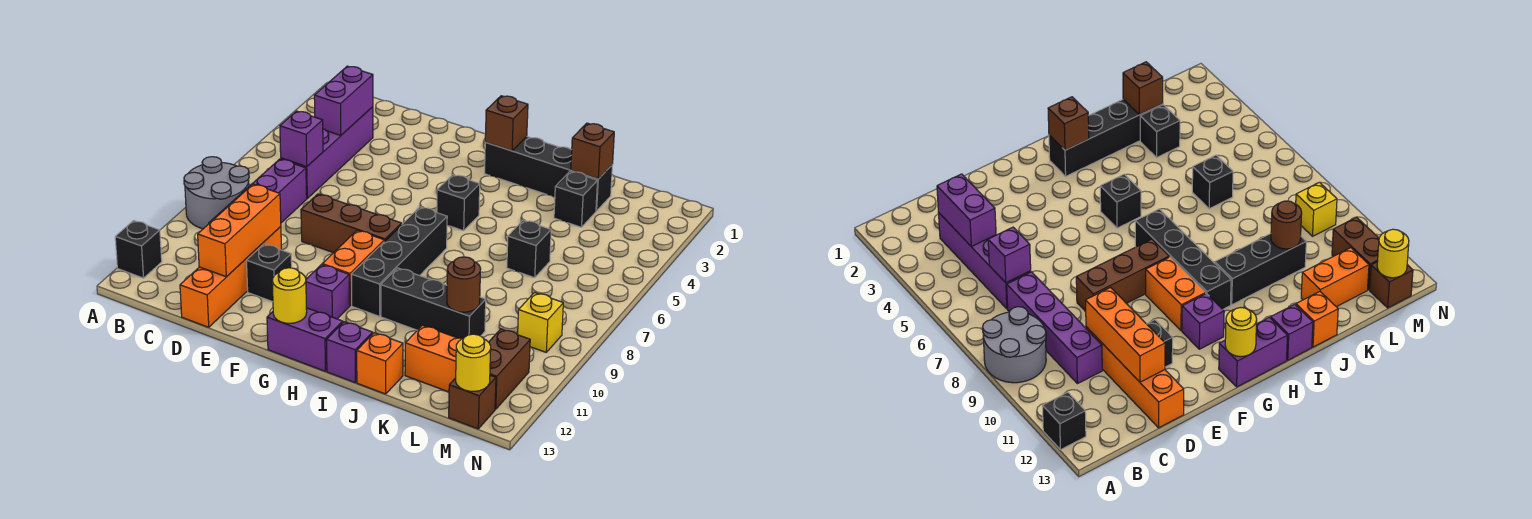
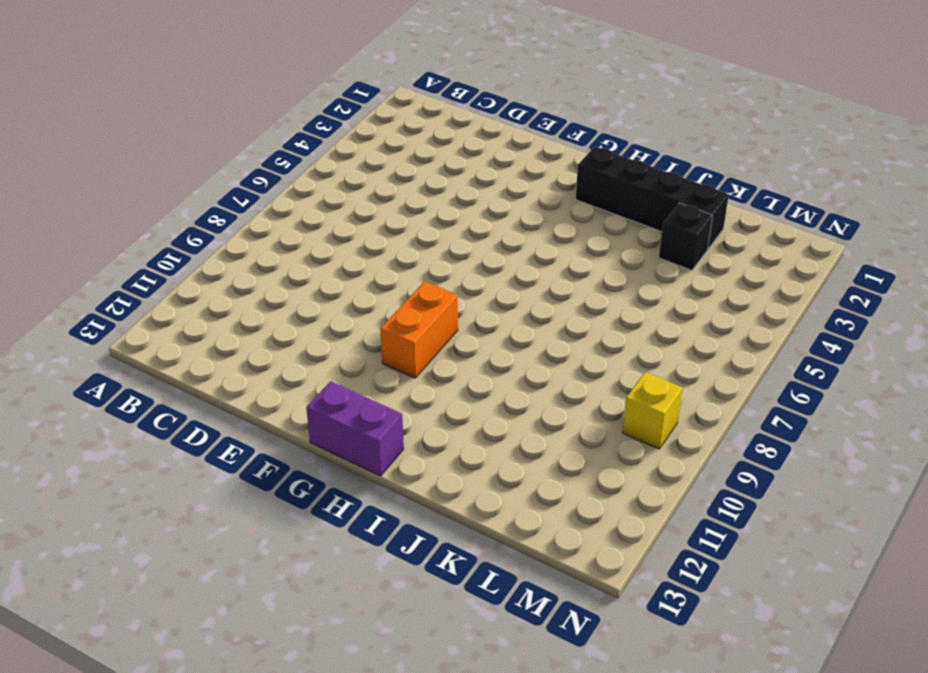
none -> grey 2x2 round brick [184,157,249,229]
none -> black 1x1 brick [115,220,162,278]
none -> purple 1x4 brick [281,107,373,198]
none -> purple 1x4 brick [209,159,307,223]

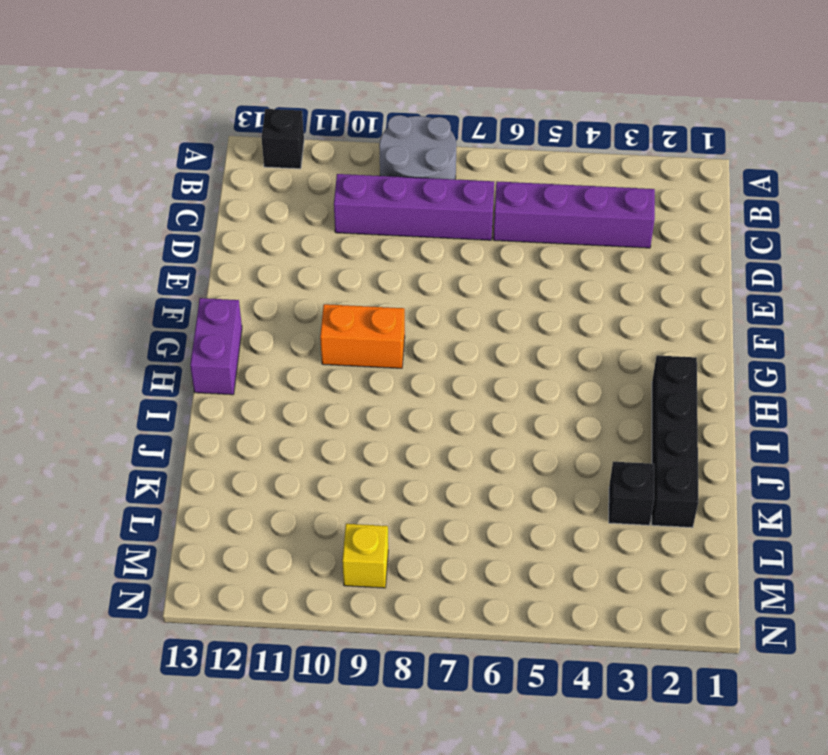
none -> orange 1x4 brick [180,227,282,327]
none -> brown 1x3 brick [301,194,402,253]
none -> black 1x1 brick [247,244,292,302]
none -> purple 1x1 brick [306,265,350,319]

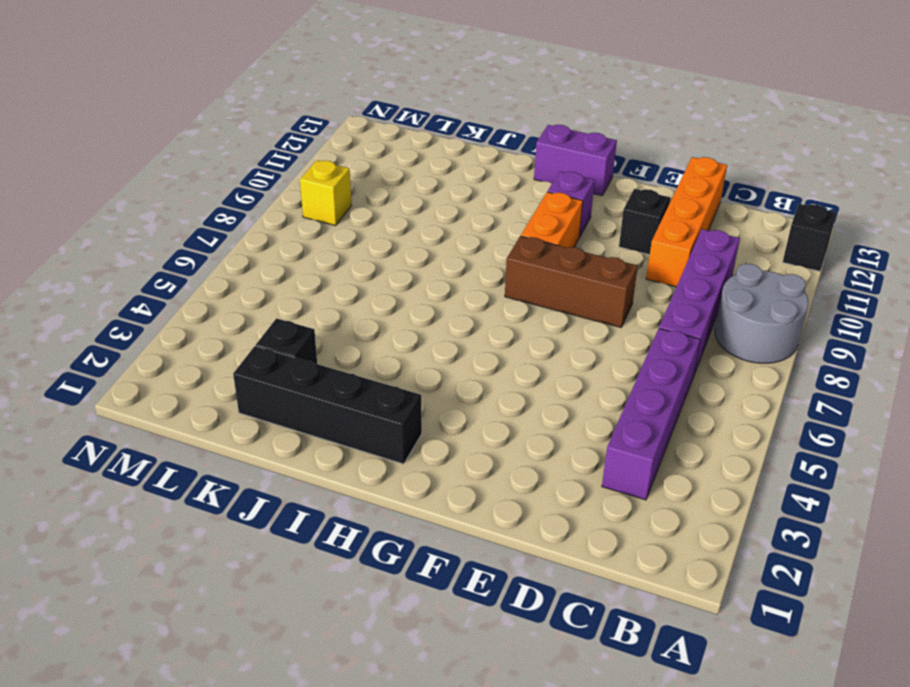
none -> black 1x1 brick [437,175,480,231]
none -> black 1x4 brick [352,207,447,316]
none -> black 1x3 brick [381,268,486,339]
none -> purple 1x1 brick [326,322,373,382]

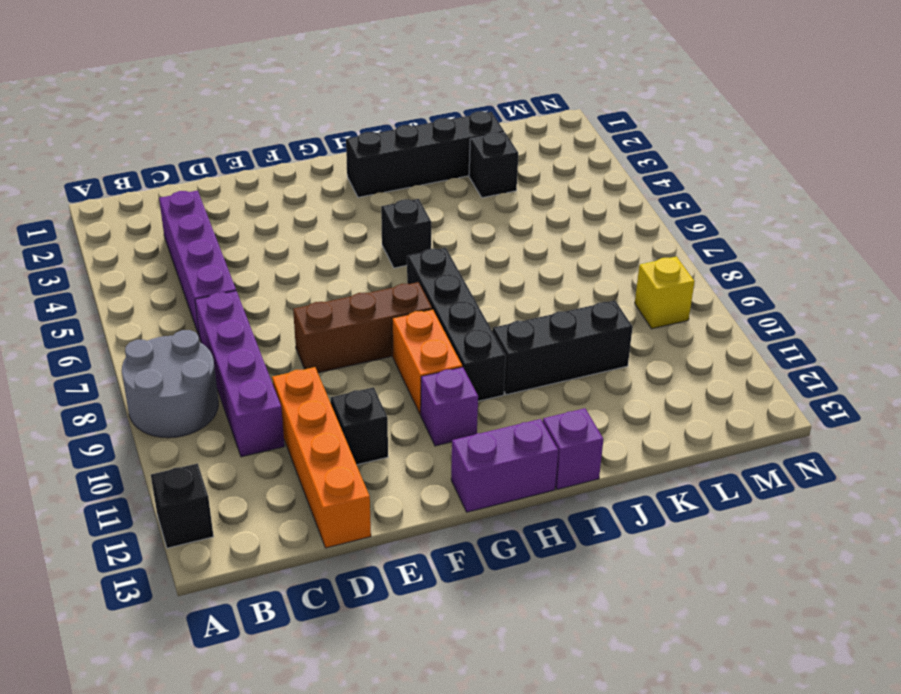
none -> orange 1x1 brick [357,333,403,394]
none -> black 1x1 brick [507,220,551,278]
none -> orange 1x2 brick [405,325,462,392]
none -> brown 1x2 brick [489,329,530,409]

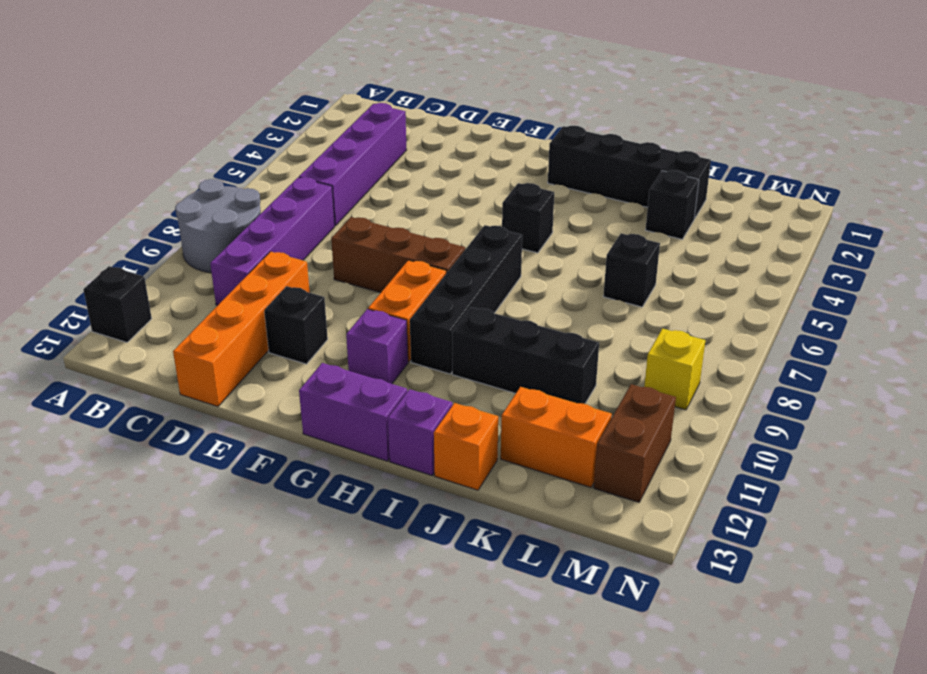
none -> brown 1x1 brick [449,375,496,429]
none -> purple 1x2 brick [314,66,373,135]
none -> purple 1x1 brick [280,111,323,167]
none -> orange 1x3 brick [198,184,281,277]

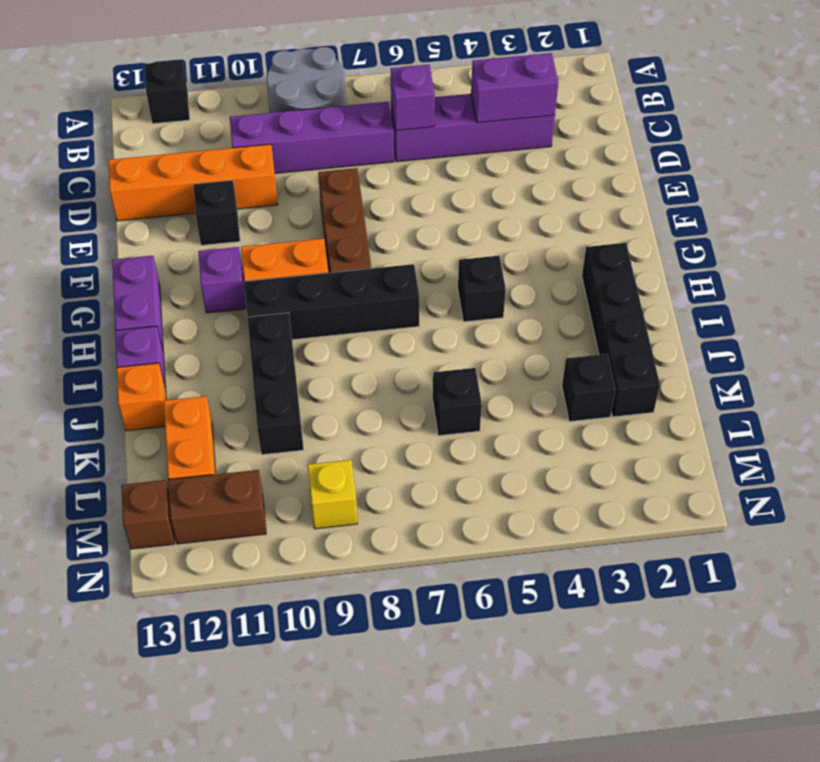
none -> orange 1x3 brick [198,184,281,277]
none -> yellow 1x1 round brick [272,268,307,323]
none -> brown 1x1 brick [485,96,528,151]
none -> brown 1x1 brick [571,123,614,179]

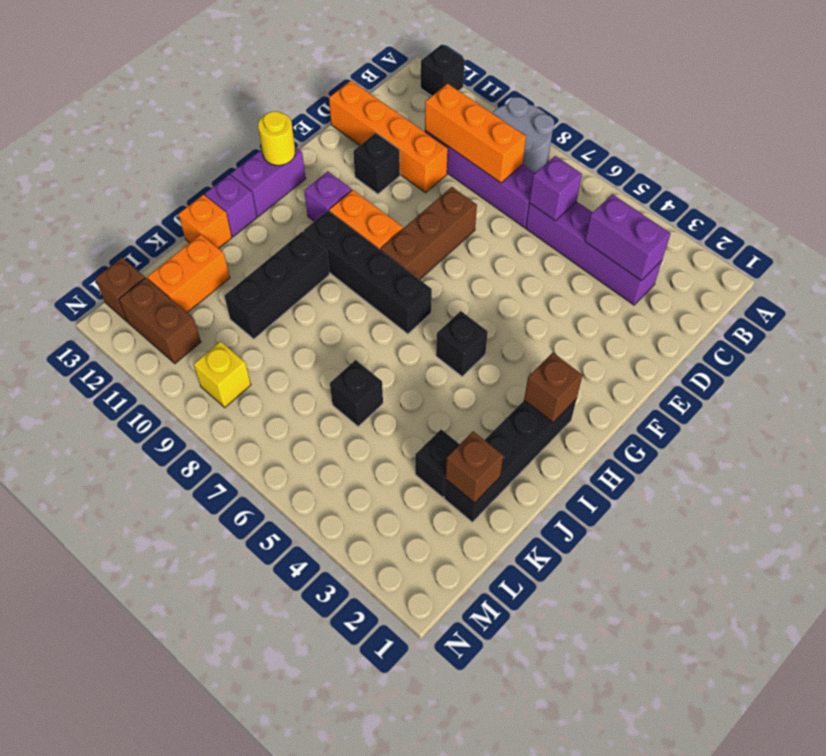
orange 1x3 brick [425,84,526,183] -> orange 1x3 brick moved to [198,184,281,277]
none -> brown 1x1 round brick [447,257,481,312]
none -> yellow 1x1 round brick [456,334,491,391]

